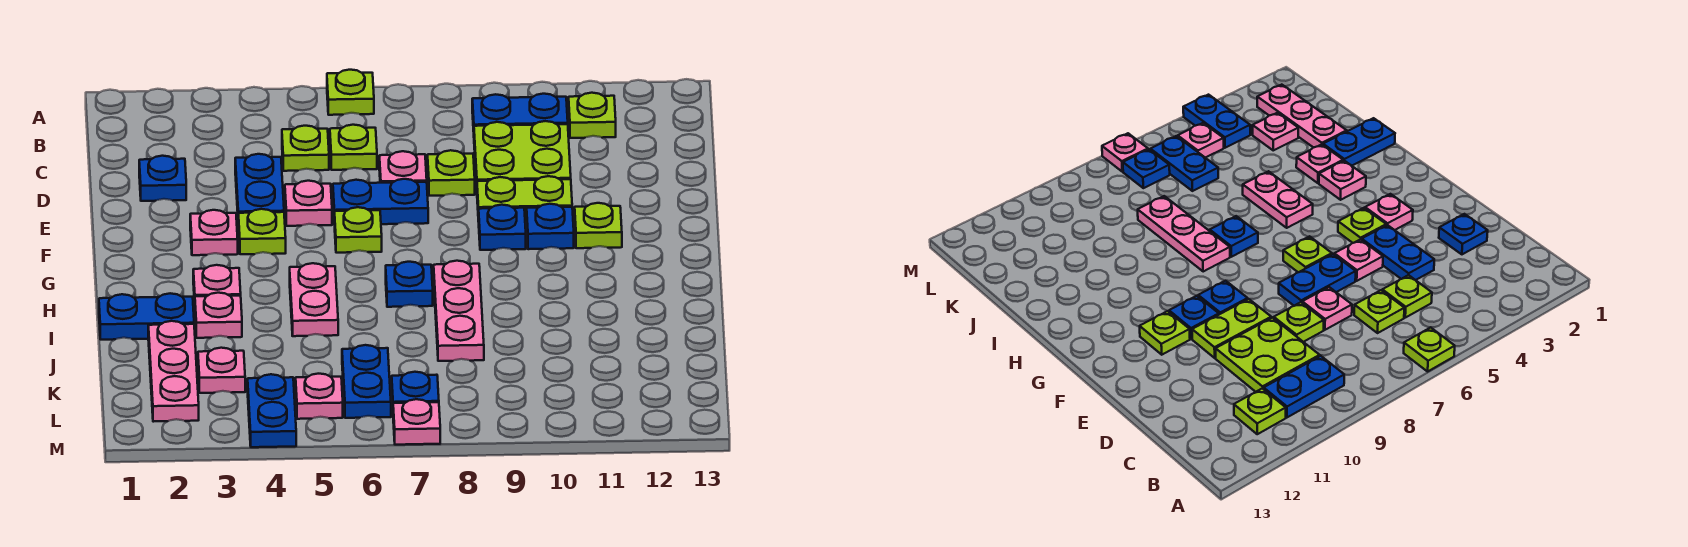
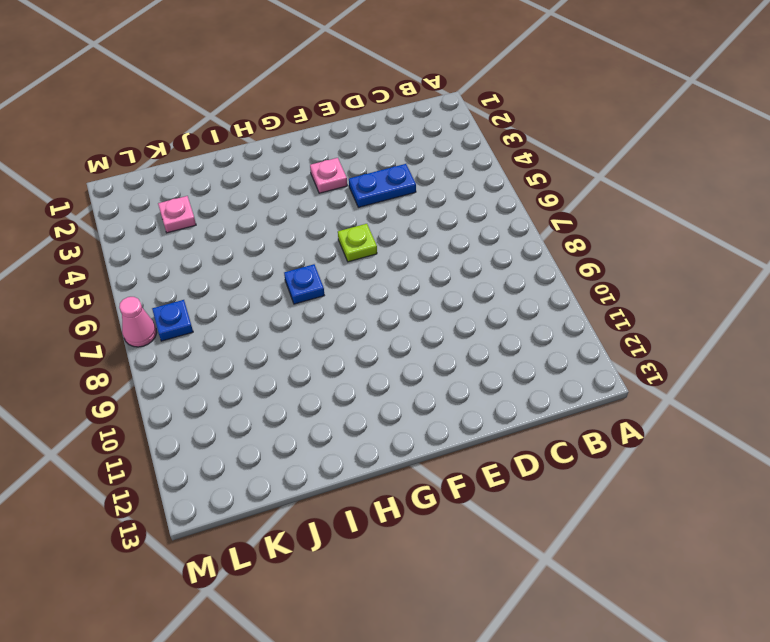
pink 1x1 cone [119,297,157,347] -> pink 1x1 plate [393,399,440,445]
none -> lime 1x1 plate [327,70,374,115]
none -> blue 1x2 plate [472,94,568,132]
none -> lime 1x1 plate [569,93,616,138]
none -> lime 1x1 plate [282,126,329,171]

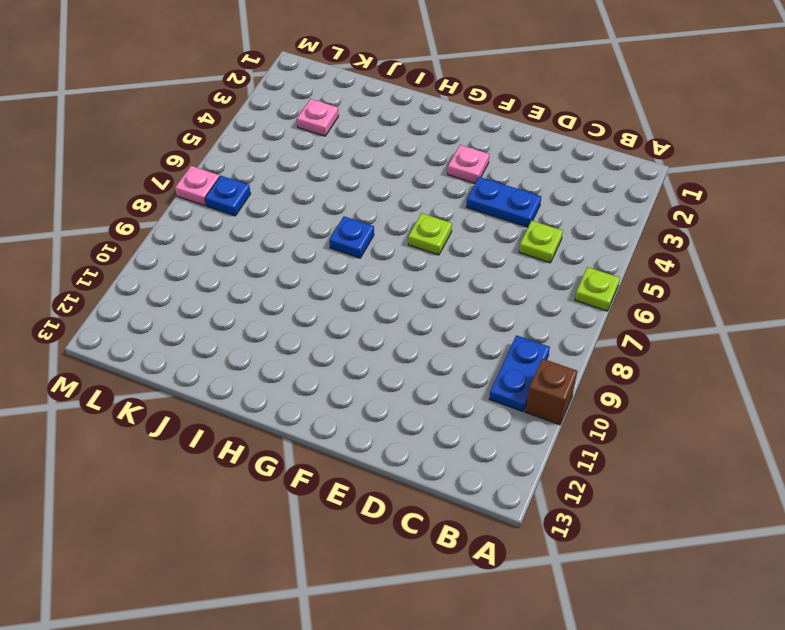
brown 1x1 brick [526,359,577,425] -> none
none -> lime 1x1 plate [569,93,616,138]
none -> lime 1x1 plate [330,125,377,170]
none -> lime 2x2 plate [474,121,571,186]
none -> blue 1x1 plate [139,156,186,201]

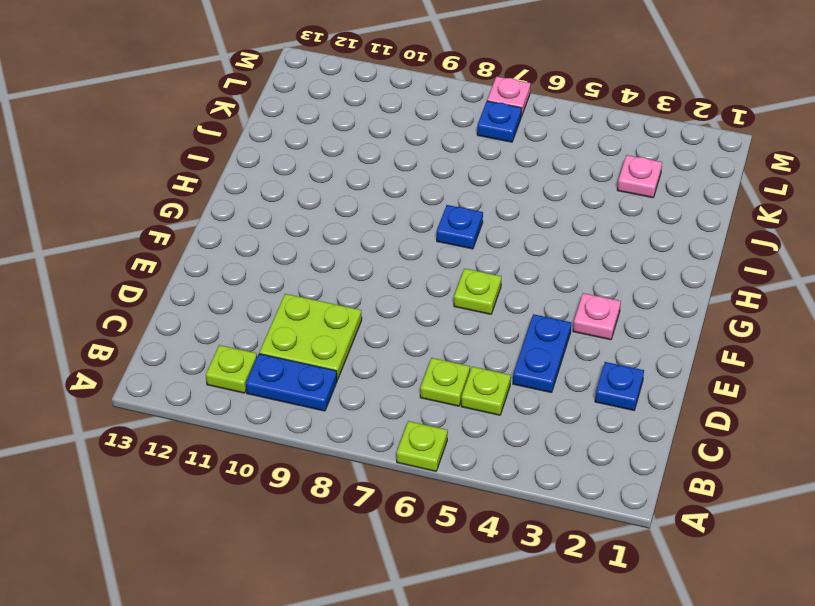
none -> pink 1x1 plate [379,151,427,183]
none -> lime 1x1 plate [428,150,475,196]
none -> pink 1x1 plate [285,181,332,226]
none -> blue 1x2 plate [333,179,428,225]

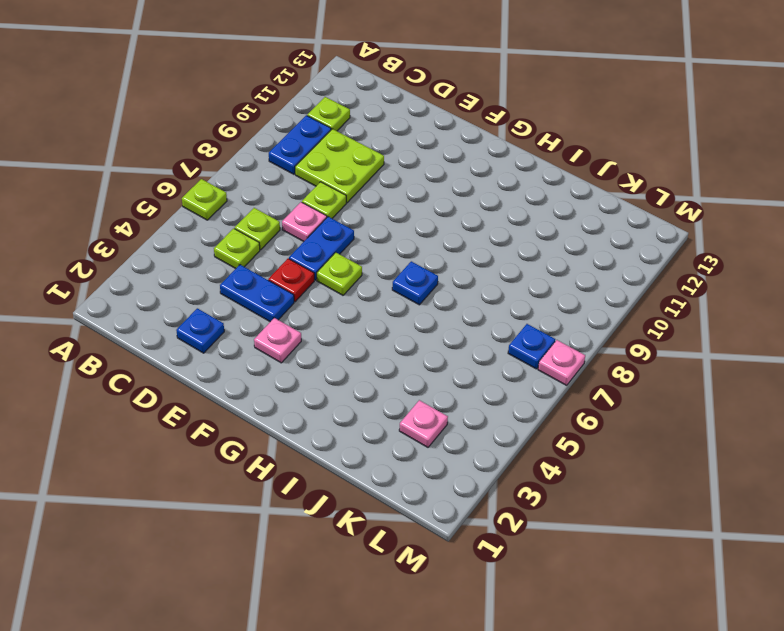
red 1x1 plate [268,259,314,302] -> pink 1x1 plate [285,181,332,226]
none -> lime 1x2 plate [477,176,572,222]
none -> lime 1x1 plate [238,209,286,254]
none -> blue 1x1 plate [479,205,526,250]
none -> blue 1x1 plate [527,204,574,249]

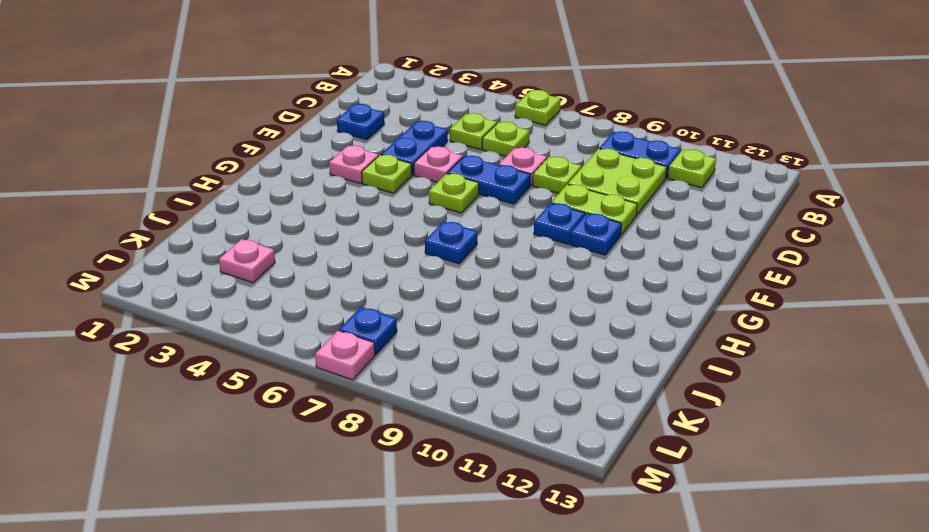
none -> lime 1x1 plate [575,203,622,248]
none -> pink 1x1 plate [193,265,241,303]
none -> pink 1x2 plate [290,263,338,336]
none -> pink 1x3 plate [434,261,484,361]

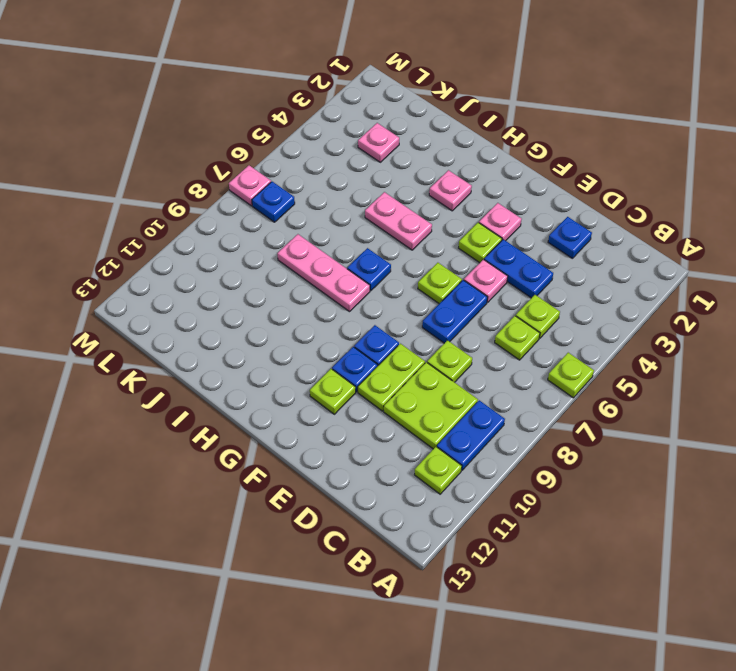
none -> pink 1x1 plate [379,151,427,183]
none -> blue 1x2 plate [99,293,194,340]
none -> pink 1x1 plate [195,293,242,338]
none -> pink 1x3 plate [148,321,199,422]

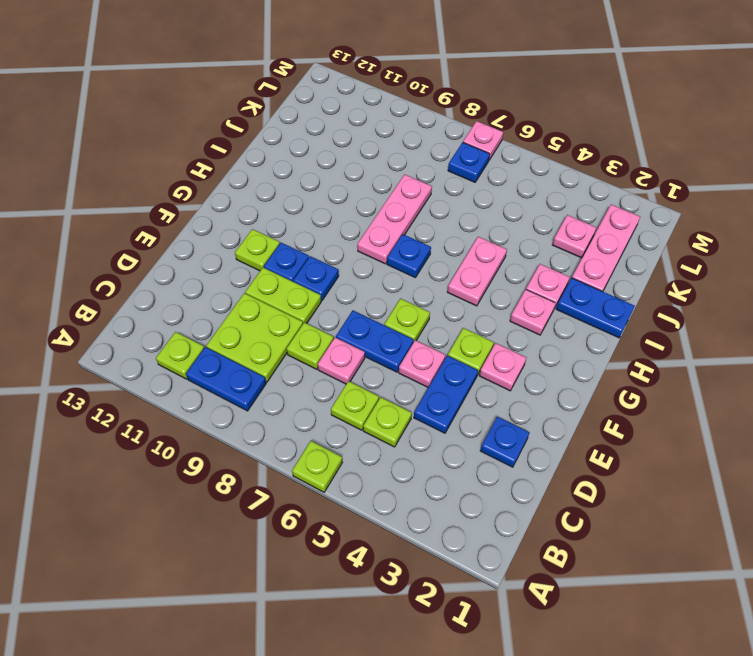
none -> blue 1x2 plate [342,345,391,418]
none -> blue 1x2 plate [248,374,296,447]
none -> pink 1x1 plate [296,374,343,419]

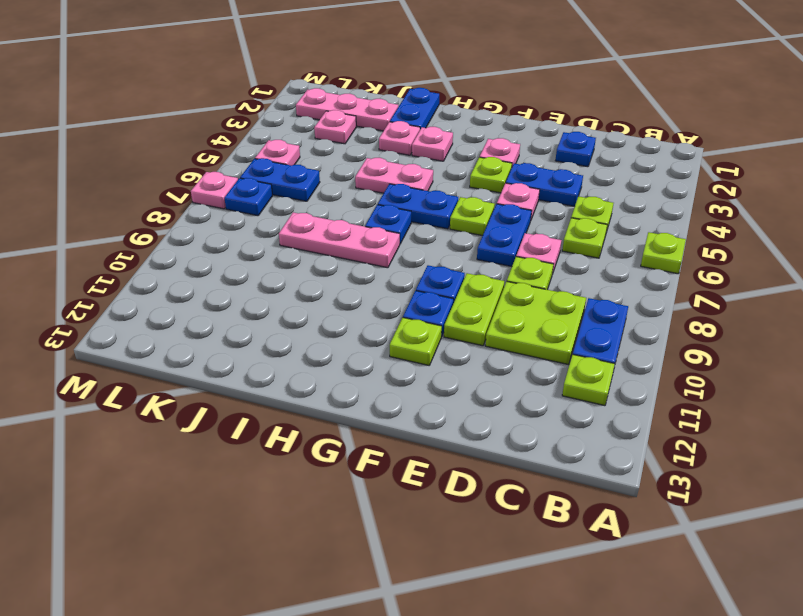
blue 1x2 plate [378,184,458,229] -> blue 1x2 plate moved to [248,374,296,447]

